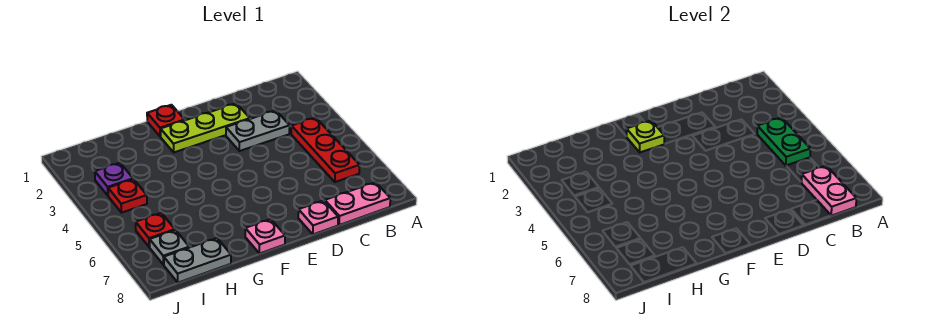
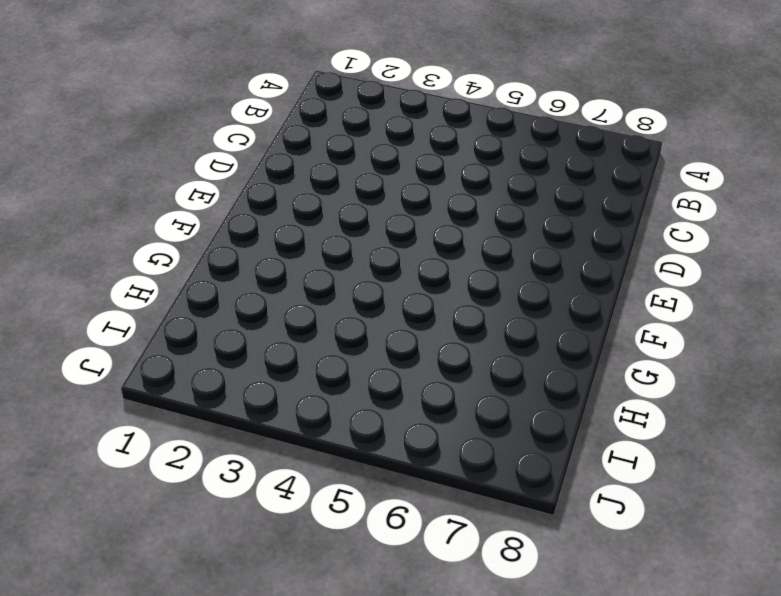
none -> red 1x3 plate [291,117,360,182]
none -> pink 1x2 plate [325,182,390,225]
none -> grey 1x2 plate [226,110,290,151]

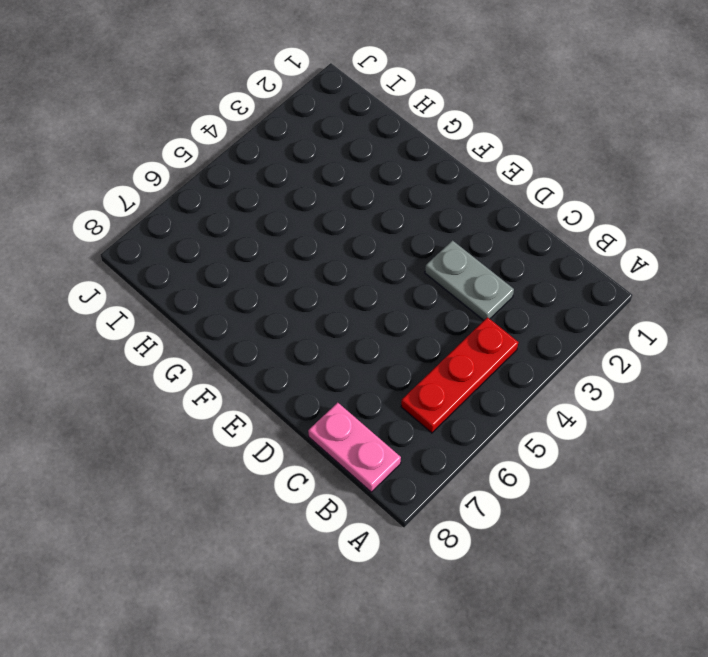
none -> lime 1x3 plate [161,103,250,152]
none -> pink 1x1 plate [298,201,338,234]
none -> red 1x1 plate [147,105,185,137]

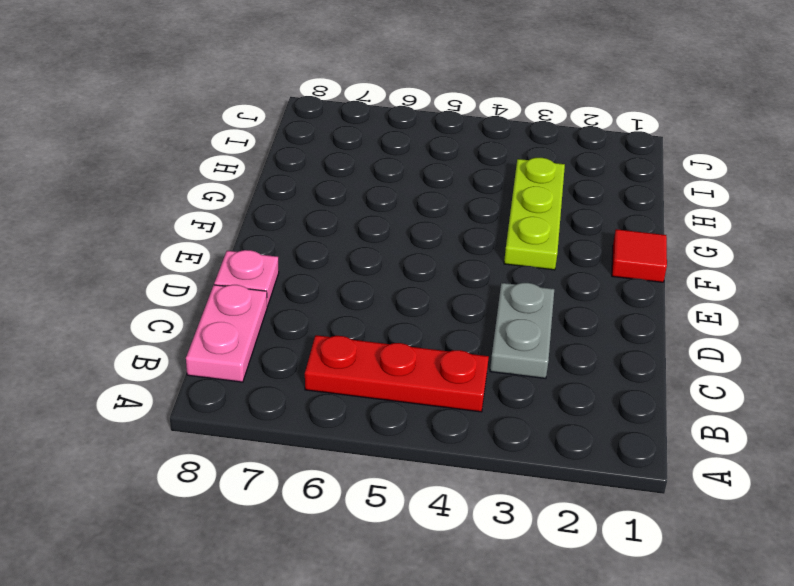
red 1x1 tile [612,229,667,282] -> red 1x1 plate [147,105,185,137]
lime 1x3 plate [504,158,565,270] -> lime 1x3 plate moved to [161,103,250,152]
none -> pink 1x1 plate [245,219,285,254]
none -> grey 1x2 plate [164,238,231,283]
none -> purple 1x1 plate [95,163,133,196]

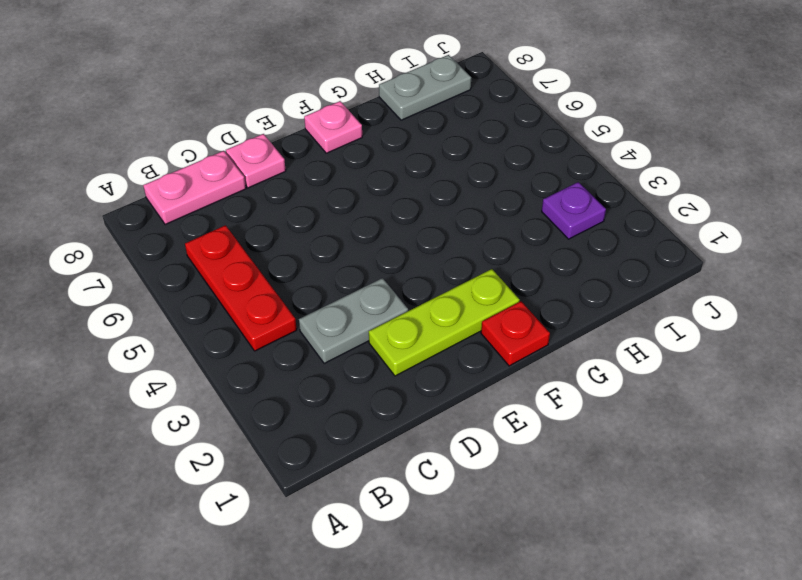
none -> red 1x1 plate [108,179,147,213]
none -> red 1x1 plate [136,213,175,247]
none -> grey 1x1 plate [150,230,189,265]

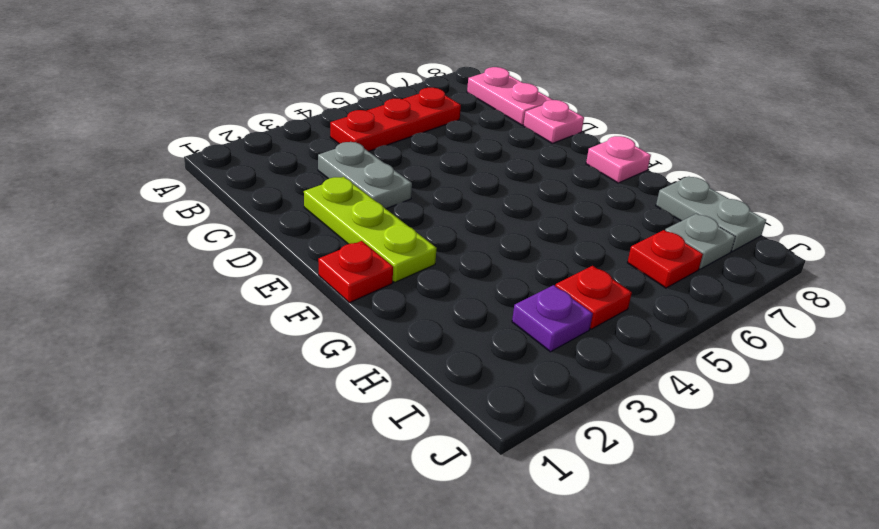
none -> green 1x2 plate [757,117,810,166]
none -> pink 1x2 plate [801,166,856,216]
none -> lime 1x1 plate [627,121,664,152]

